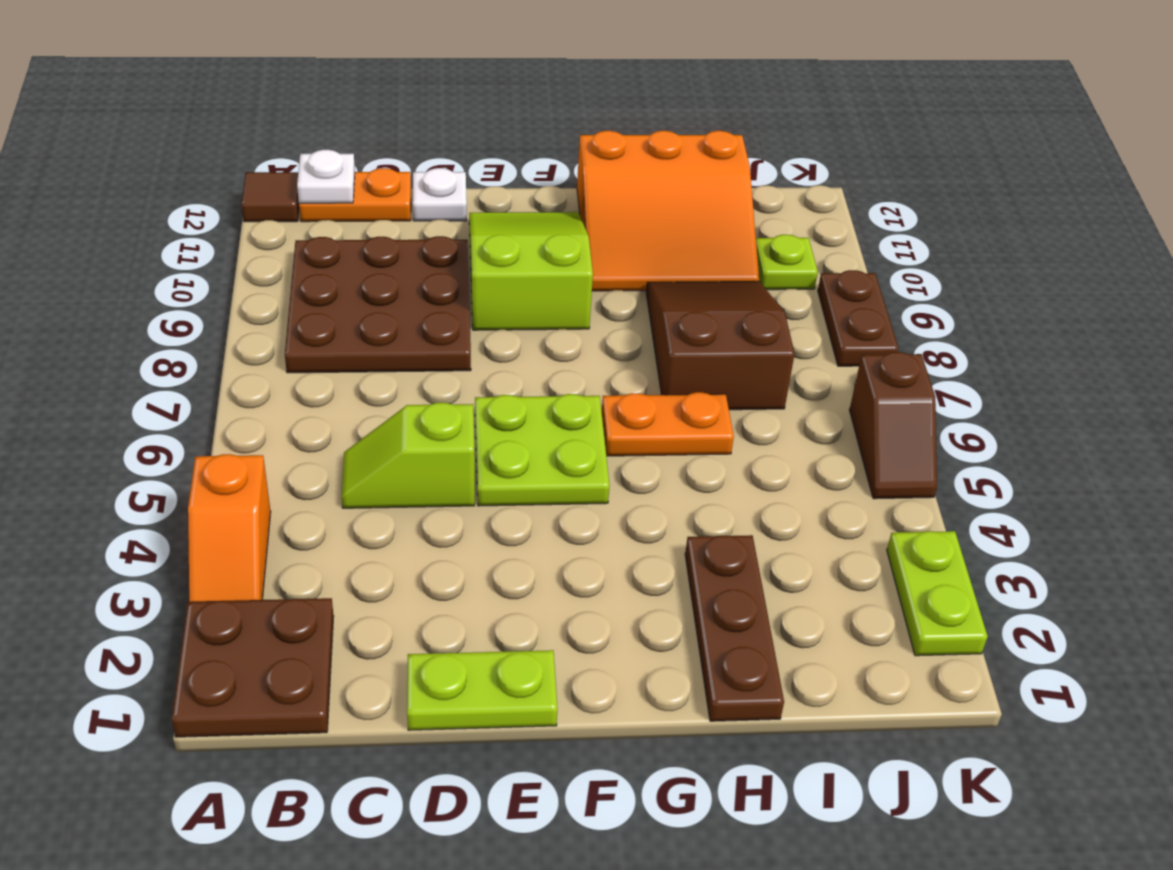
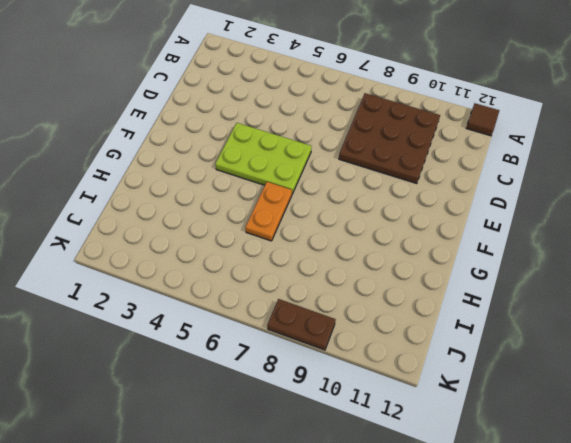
lime 2x3 plate [215,123,311,194] -> lime 2x2 plate [475,394,610,506]
none -> brown 2x2 plate [172,598,334,737]
none -> orange 1x2 slope [188,454,271,602]
none -> orange 1x2 plate [299,168,411,222]

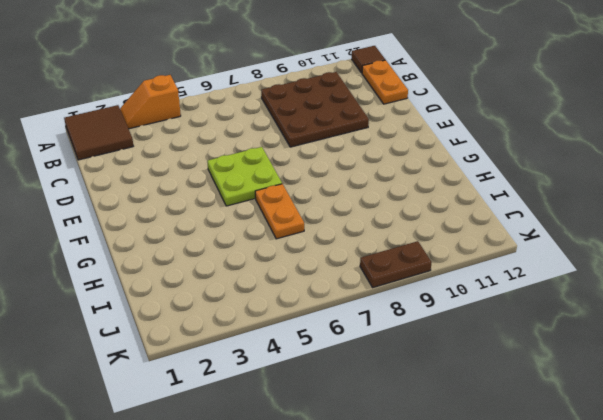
brown 2x2 tile [64,105,133,160] -> brown 2x2 plate [172,598,334,737]
none -> lime 1x2 slope [342,403,475,508]
none -> lime 1x2 plate [407,650,558,730]
none -> white 1x1 plate [413,168,467,221]

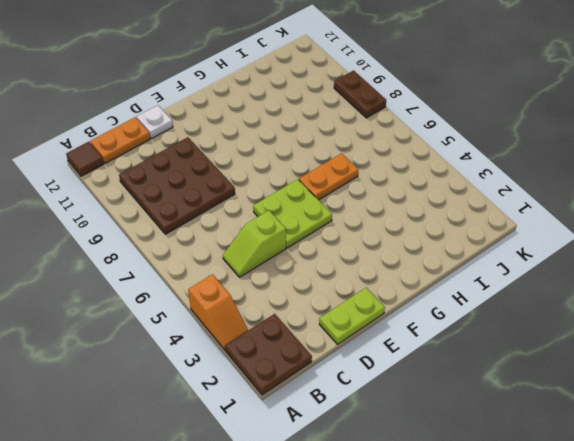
none -> lime 2x3 slope [469,212,593,330]
none -> orange 3x3 slope [577,131,759,291]
none -> brown 1x3 plate [685,535,784,721]

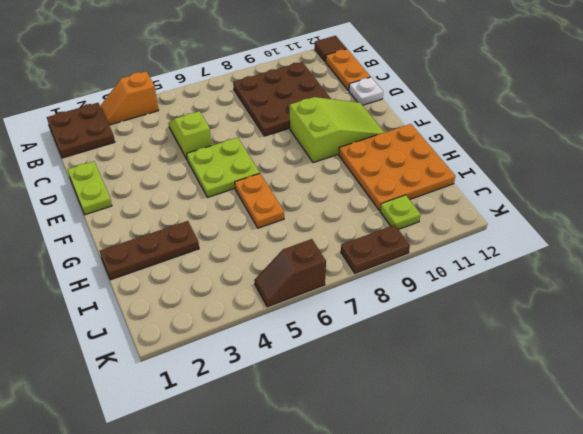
orange 3x3 plate [339,124,455,210] -> orange 3x3 slope [577,131,759,291]
none -> brown 2x3 slope [646,282,795,410]
none -> lime 1x2 plate [887,531,988,656]
none -> white 1x1 plate [297,150,355,203]

